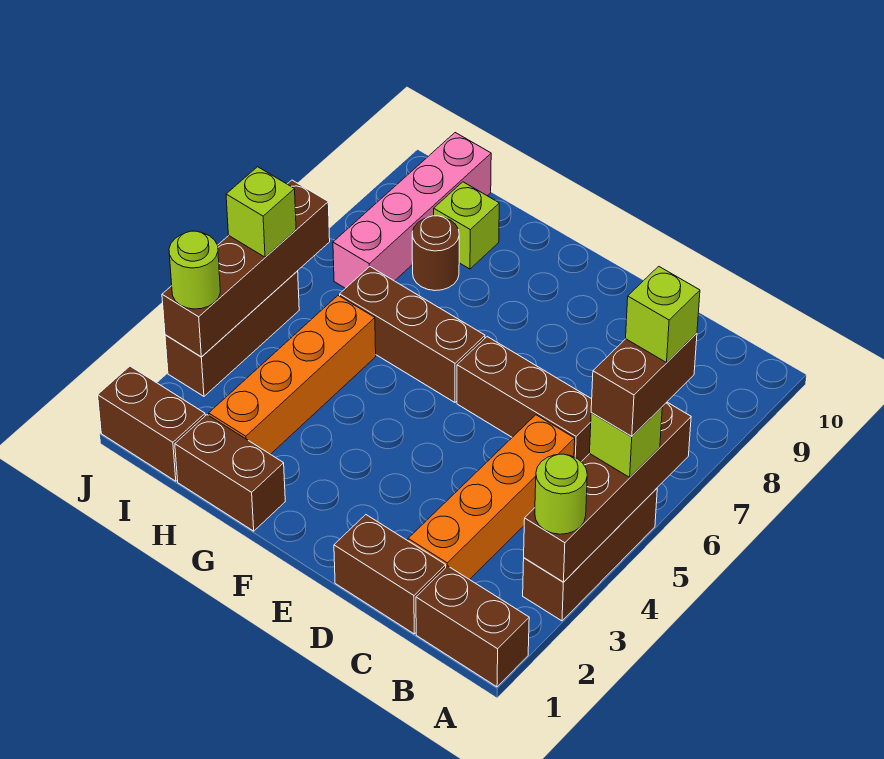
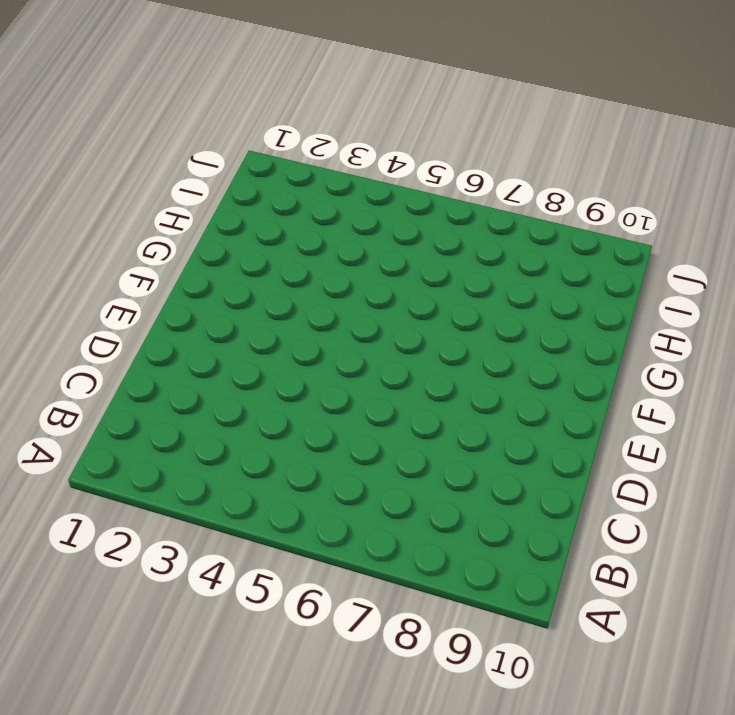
none -> brown 1x2 brick [416,566,529,687]
none -> brown 1x3 brick [523,488,657,621]
none -> brown 1x2 brick [334,515,446,634]

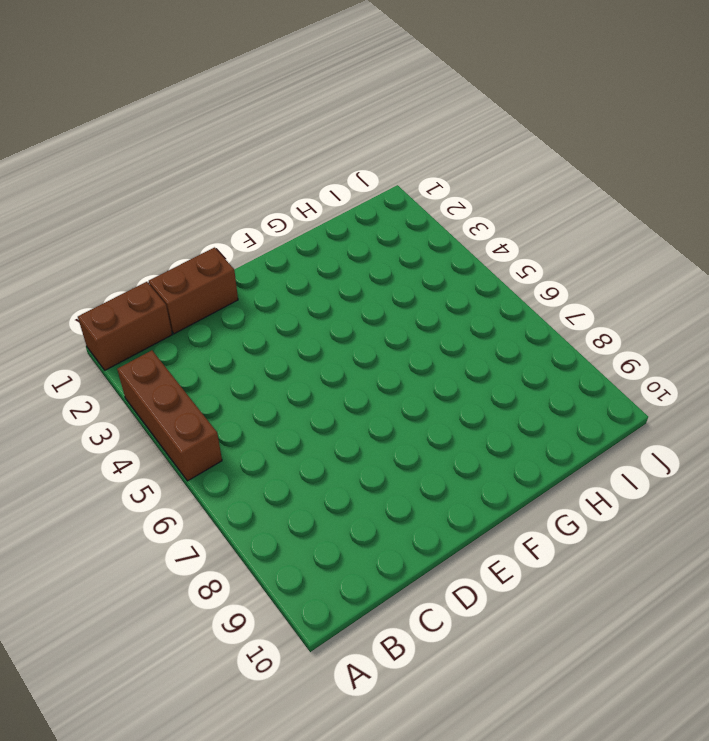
none -> orange 1x4 brick [408,415,575,580]
none -> brown 1x3 brick [457,337,592,462]
none -> brown 1x3 brick [340,267,485,402]

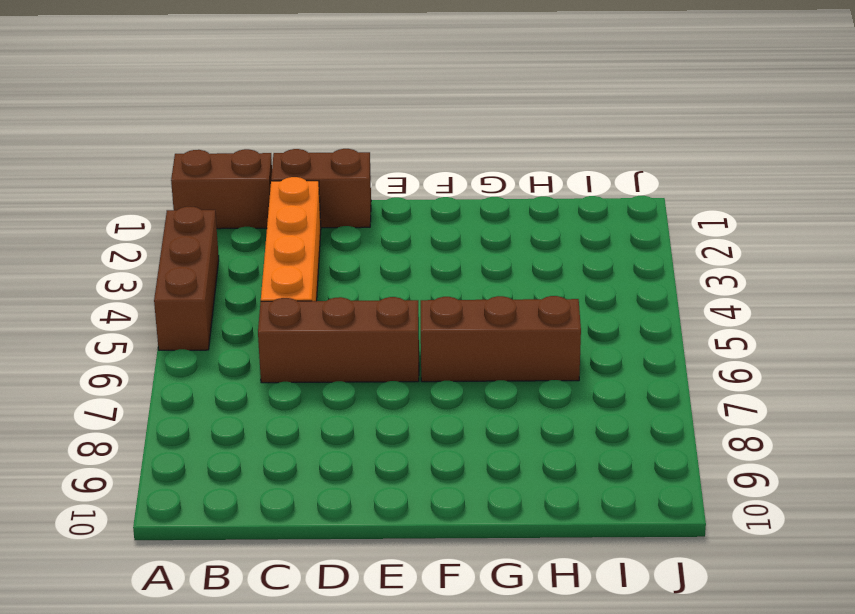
none -> brown 1x2 brick [175,415,285,531]
none -> orange 1x4 brick [209,296,376,454]
none -> brown 1x1 round brick [412,216,459,291]

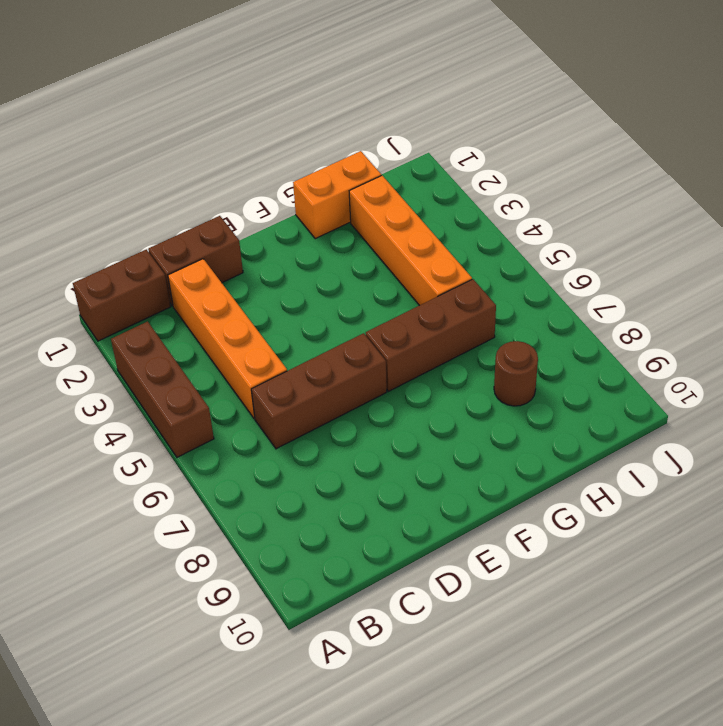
orange 1x2 brick [293,151,381,239] -> brown 1x2 brick [175,415,285,531]
none -> lime 1x1 brick [434,182,499,269]
none -> brown 1x2 brick [98,366,205,481]
none -> pink 1x4 brick [333,133,491,288]

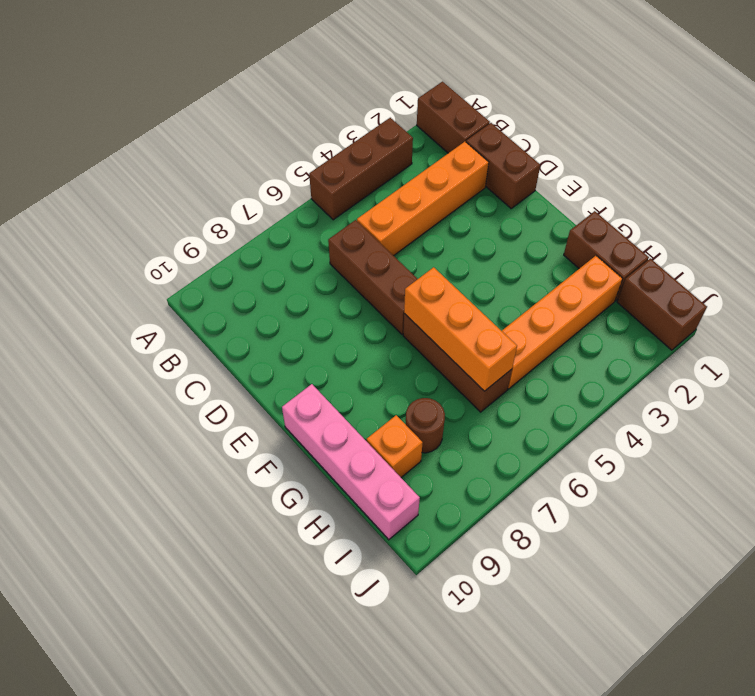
orange 1x3 brick [404,267,517,391] -> none
pink 1x4 brick [282,384,420,540] -> pink 1x4 brick turned to [333,133,491,288]
orange 1x1 brick [367,415,423,477] -> lime 1x1 brick [434,182,499,269]
none -> brown 1x3 brick [165,271,299,396]
none -> brown 1x4 brick [524,402,691,582]
none -> brown 1x4 brick [162,180,330,357]

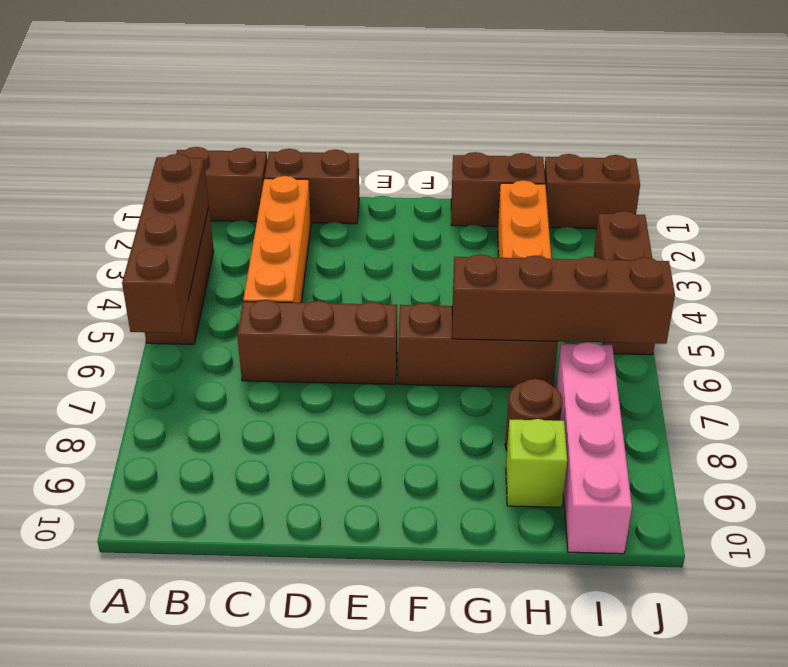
brown 1x4 brick [452,254,675,344] -> brown 1x4 brick turned to [162,180,330,357]
none -> lime 1x1 round brick [535,454,587,534]
none -> lime 1x1 brick [590,407,662,477]
none -> lime 1x1 round brick [169,231,220,309]

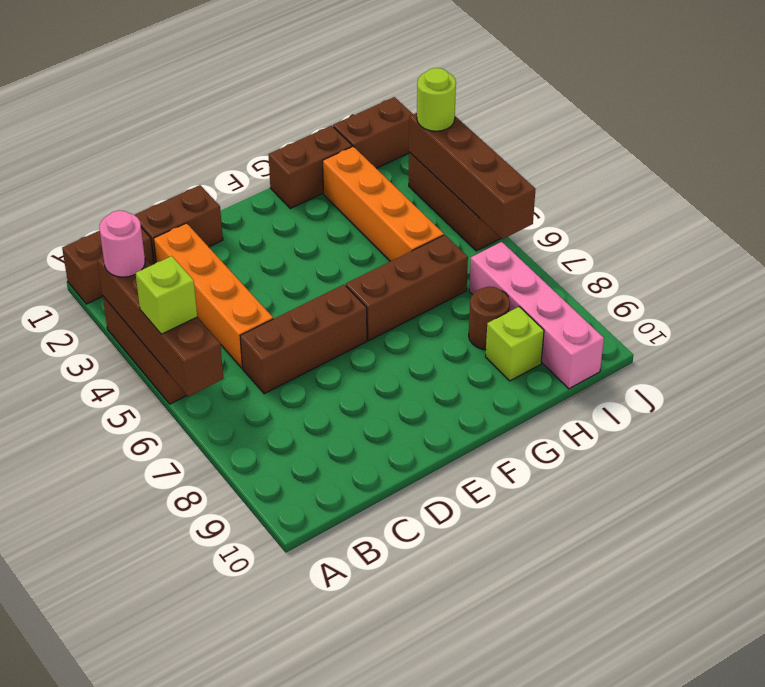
pink 1x1 round brick [99,210,145,277] -> lime 1x1 round brick [535,454,587,534]
none -> lime 1x1 brick [226,167,296,257]
none -> brown 1x2 brick [591,333,697,436]
none -> lime 1x1 brick [626,266,700,363]

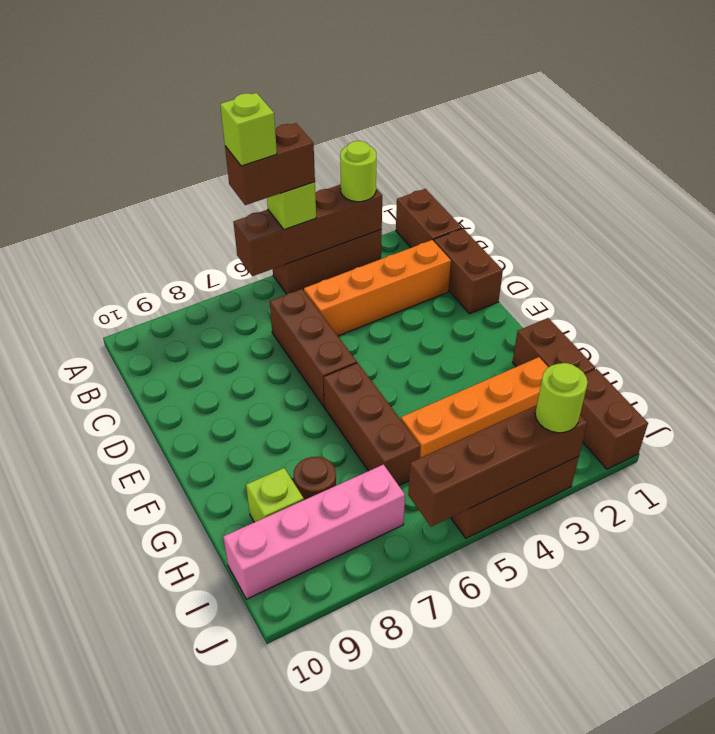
none -> lime 1x1 brick [226,167,296,257]

